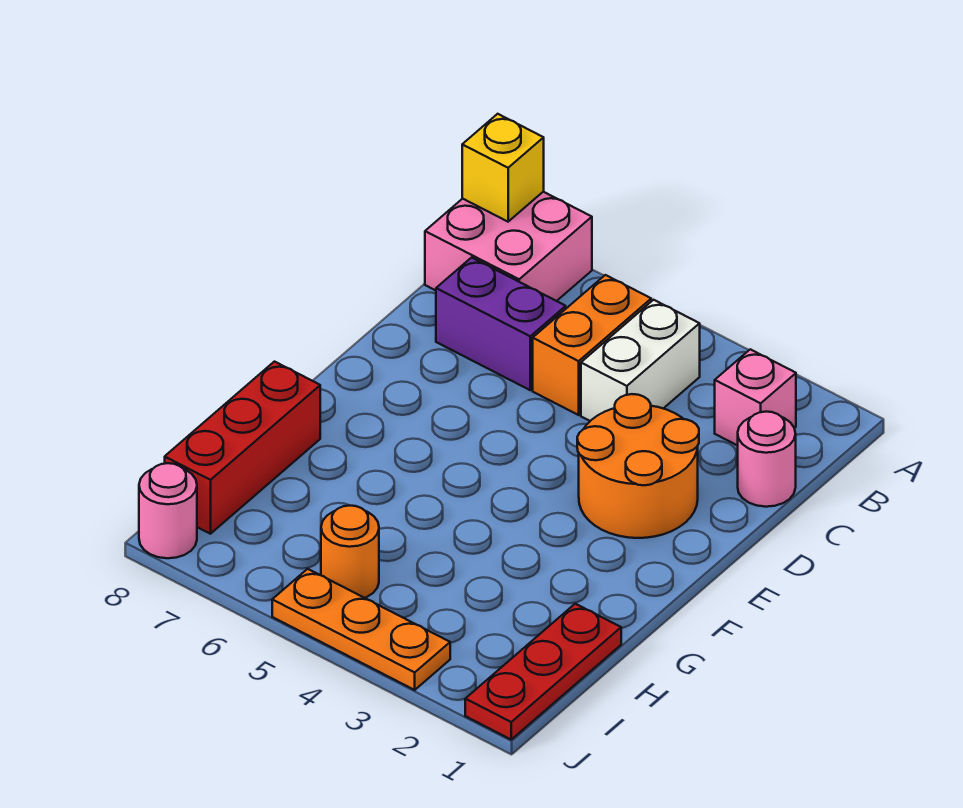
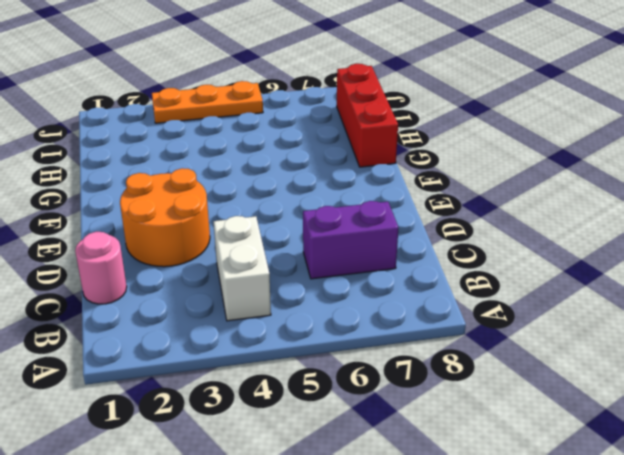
none -> pink 2x2 brick [425,192,592,301]
none -> pink 1x1 brick [715,349,796,446]
none -> orange 1x2 brick [533,275,651,415]

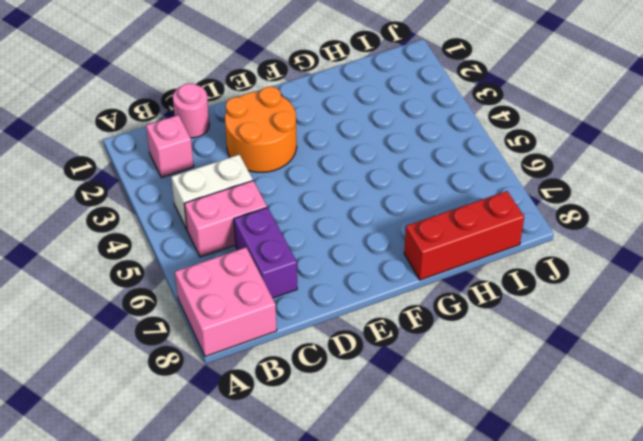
pink 1x2 brick [184,181,267,257] -> orange 1x2 brick [533,275,651,415]
none -> red 1x3 plate [465,604,621,739]
none -> orange 1x1 round brick [321,506,379,598]
none -> orange 1x3 plate [272,569,450,690]

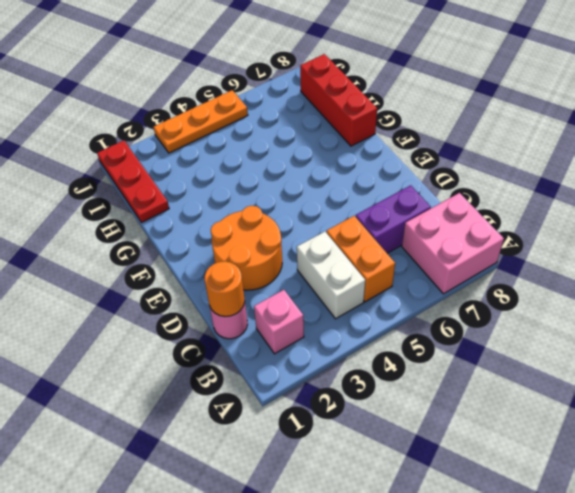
orange 1x1 round brick [205,261,245,317] -> orange 1x1 round brick moved to [321,506,379,598]
none -> pink 1x1 round brick [139,463,197,558]
none -> yellow 1x1 brick [462,114,544,222]

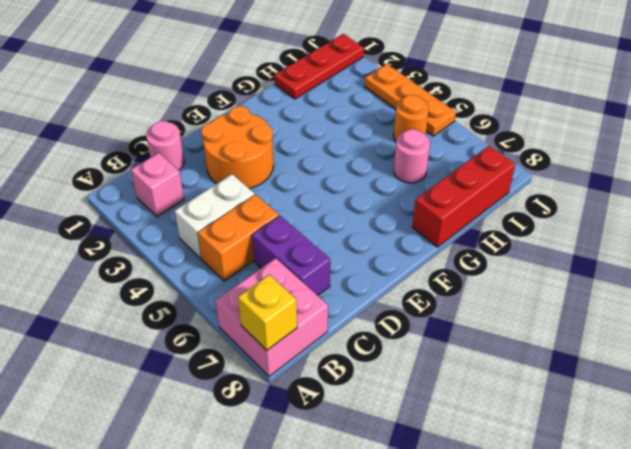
pink 1x1 round brick [394,129,430,183] -> pink 1x1 round brick moved to [139,463,197,558]

